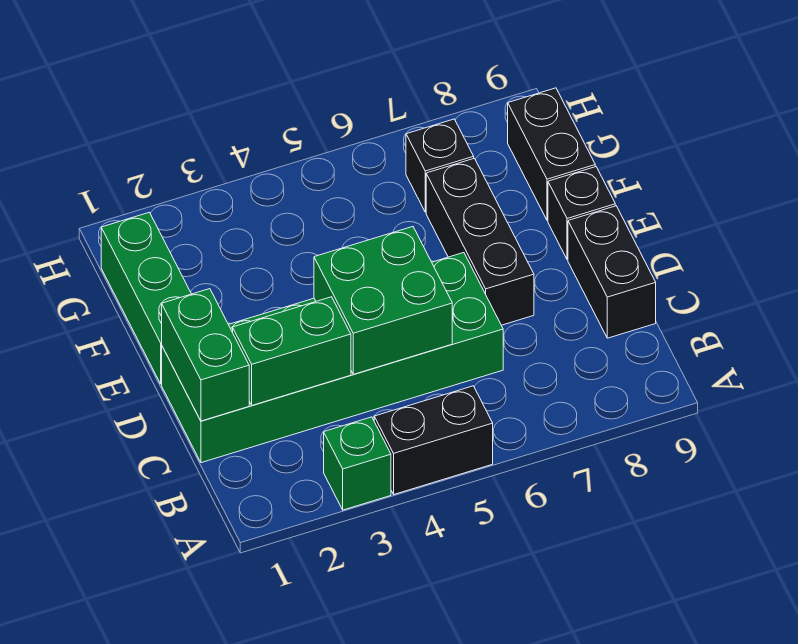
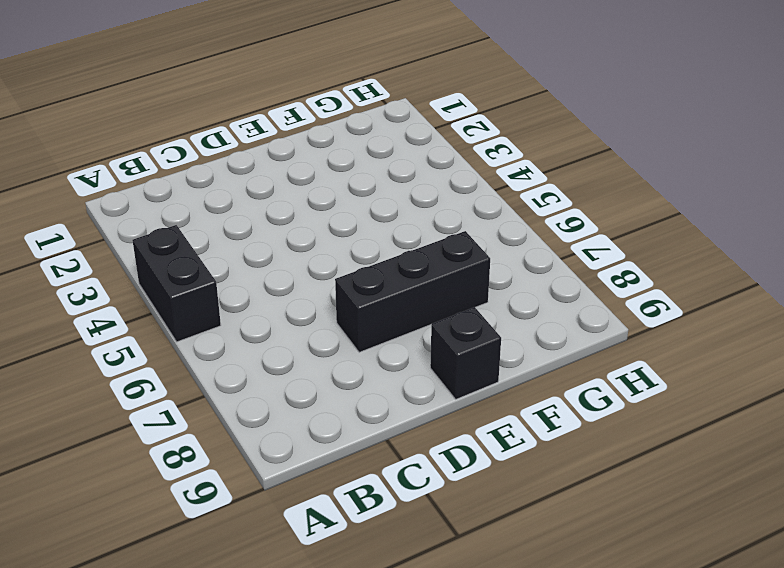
none -> green 1x1 brick [324,417,391,510]
none -> green 2x6 brick [162,253,503,463]
none -> black 1x2 brick [568,206,656,338]

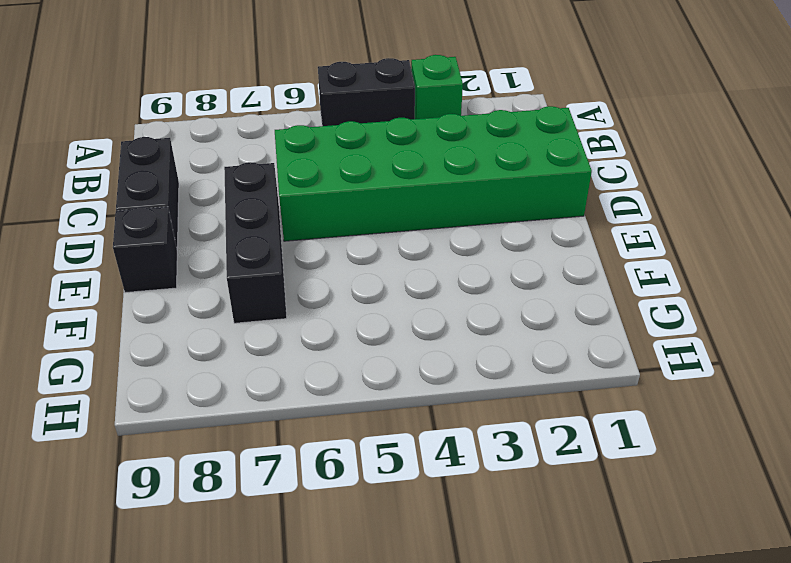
none -> green 1x3 brick [101,212,191,384]
none -> black 1x2 brick [508,88,595,220]
none -> black 1x1 brick [406,119,474,212]

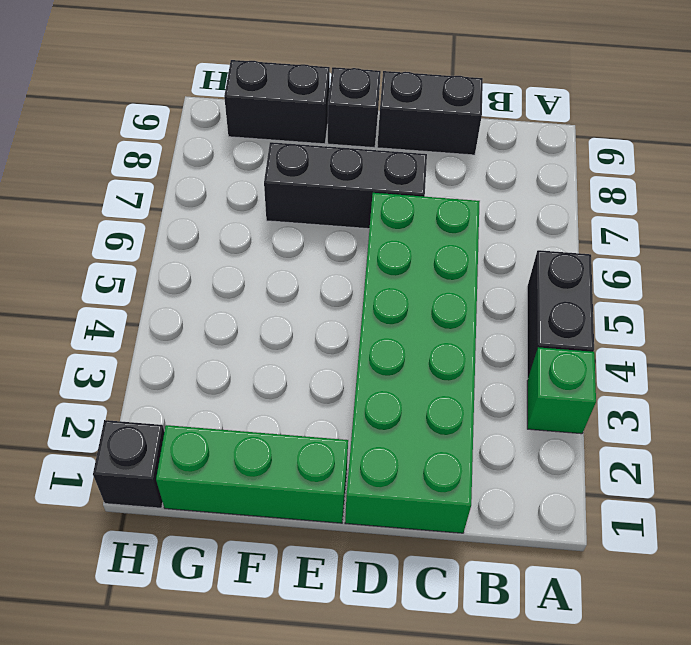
black 1x1 brick [93,420,164,508] -> black 1x1 brick moved to [406,119,474,212]
none -> green 1x2 brick [162,289,249,421]
none -> green 1x2 brick [233,297,351,406]
none -> green 2x2 brick [314,227,452,374]

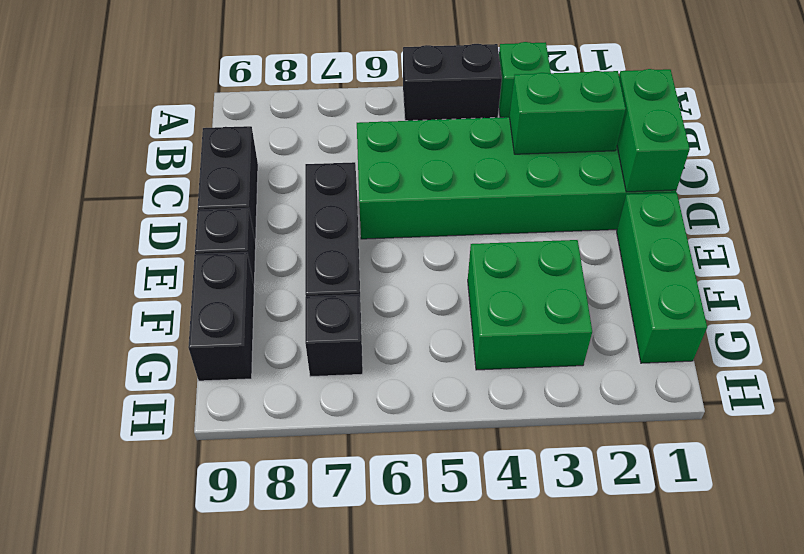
green 2x2 brick [468,240,592,370] -> green 2x2 brick moved to [314,227,452,374]

